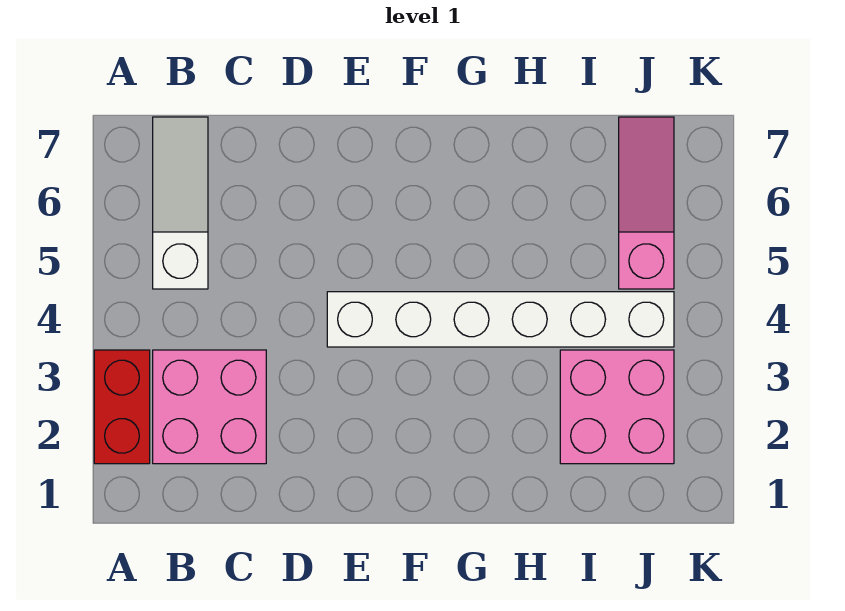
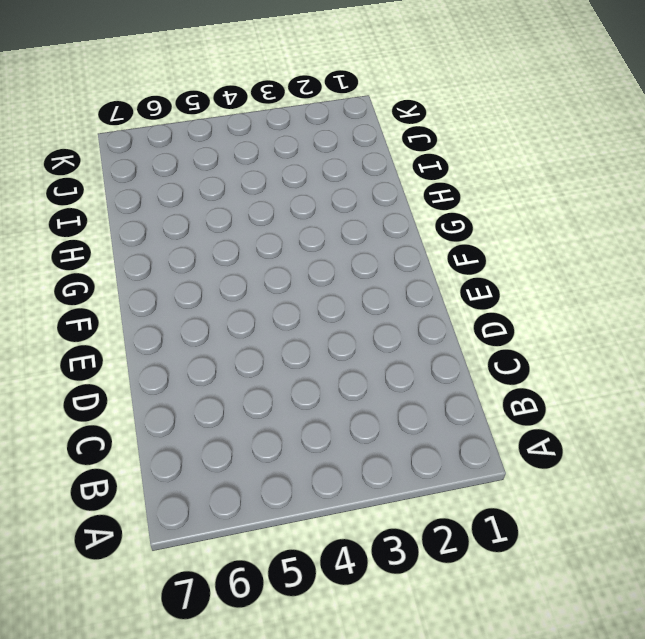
none -> red 1x2 brick [94,350,150,464]
none -> pink 2x2 brick [153,350,266,464]

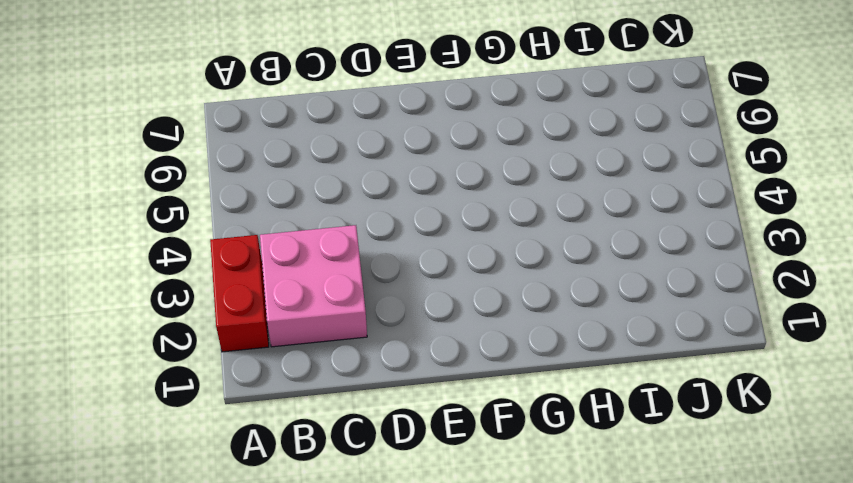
none -> white 1x3 slope [153,117,208,289]
none -> white 1x6 brick [327,292,674,347]

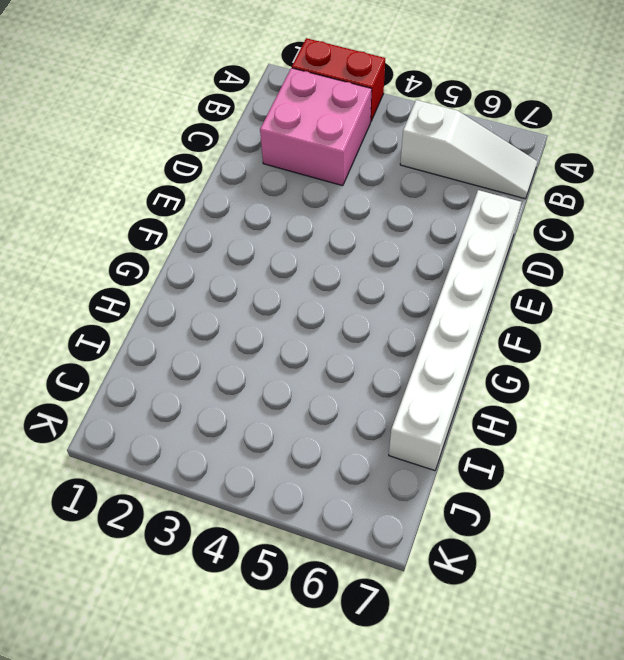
white 1x6 brick [389,190,521,471] -> white 1x6 brick moved to [327,292,674,347]
none -> pink 2x2 brick [560,350,674,464]
none -> pink 1x3 slope [619,117,674,289]

